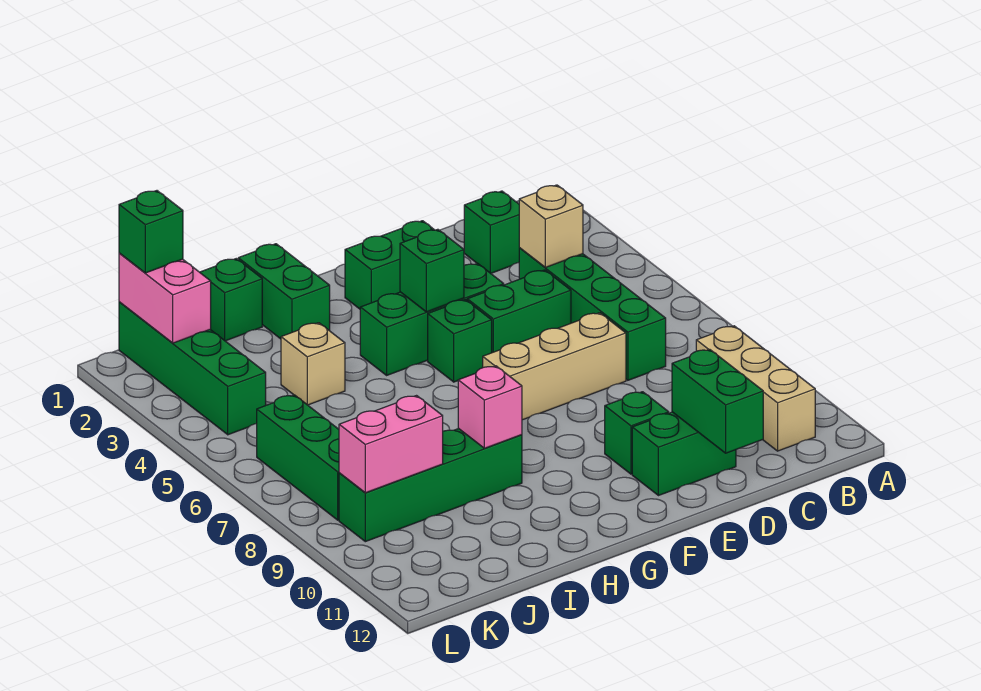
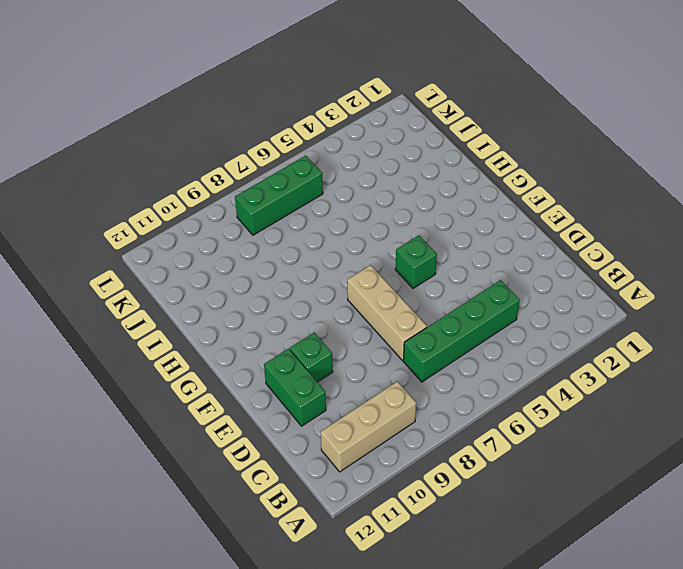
none -> green 1x1 brick [464,191,519,273]
none -> green 1x2 brick [467,270,571,353]
none -> green 1x2 brick [345,221,434,309]

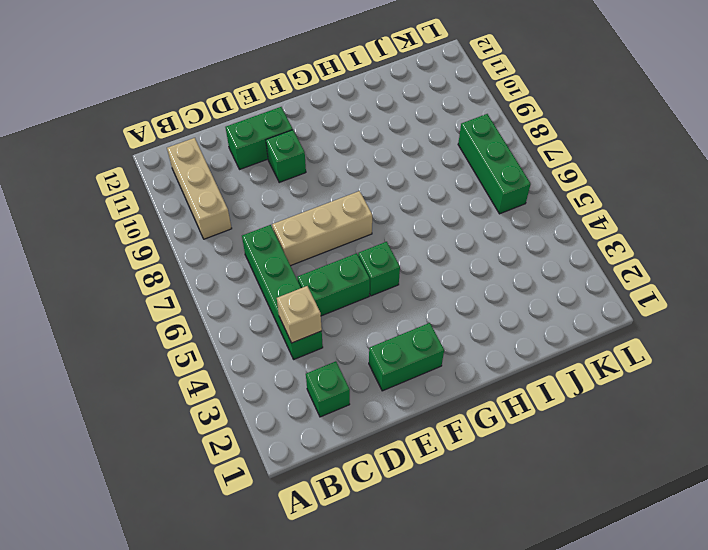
none -> green 1x3 brick [360,263,504,375]
none -> green 1x2 brick [238,244,330,339]
none -> green 1x4 brick [339,429,522,542]

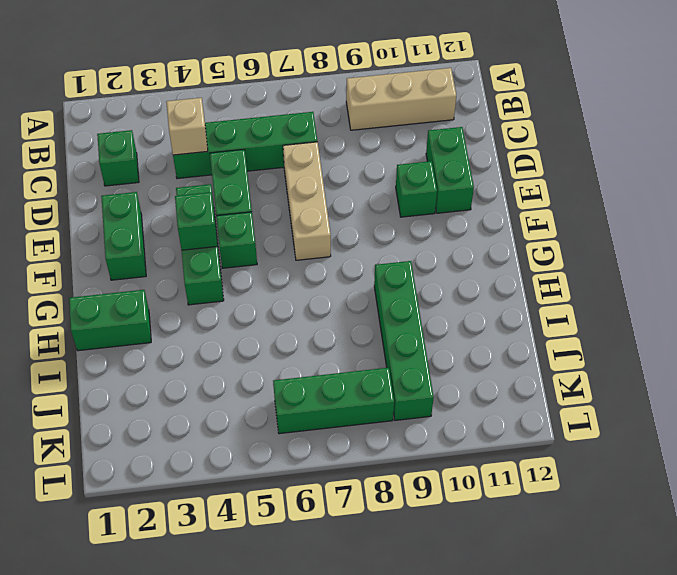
none -> green 1x1 brick [200,259,262,341]
none -> tan 1x1 brick [281,323,345,405]
none -> green 1x4 brick [119,302,266,435]

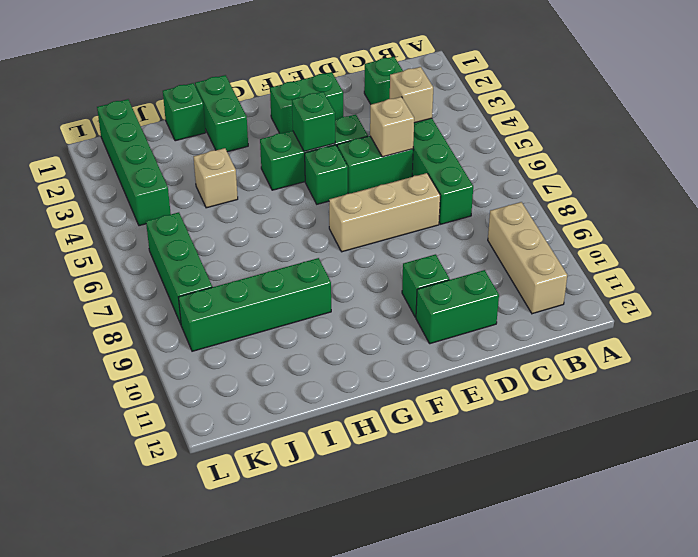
tan 1x1 brick [370,97,414,157] -> none
none -> green 1x2 brick [672,349,763,453]
none -> pink 1x1 brick [458,366,522,448]
none -> pink 1x2 brick [339,396,443,493]

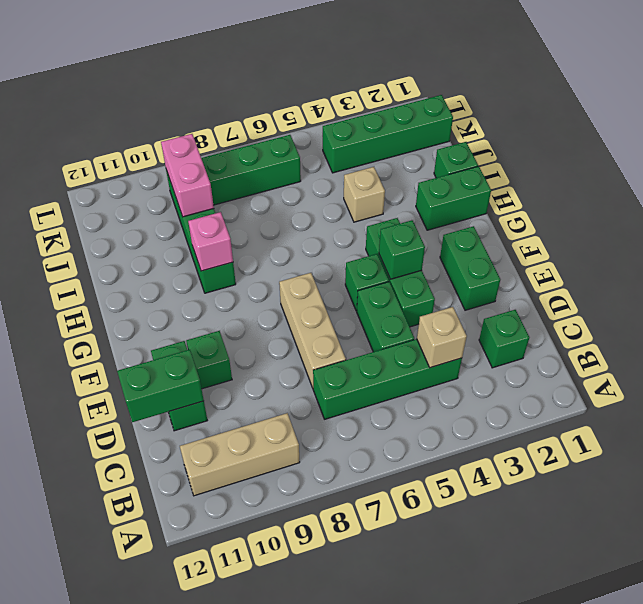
none -> pink 1x2 brick [119,253,211,343]
none -> green 1x1 brick [119,191,183,273]

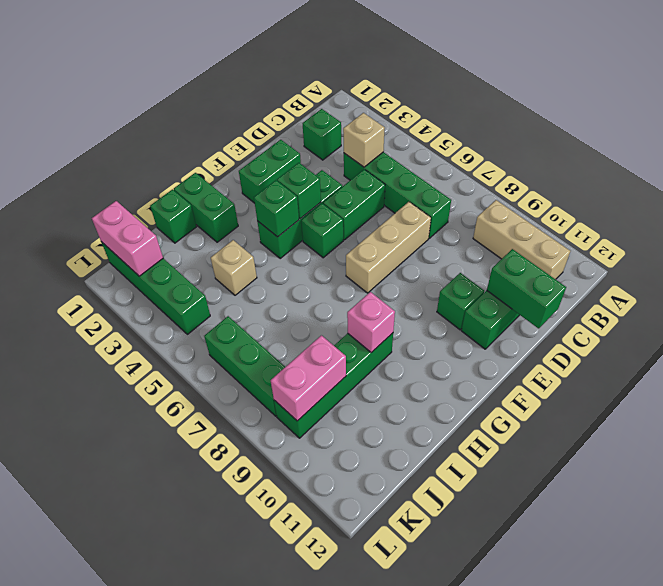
green 1x1 brick [254,180,299,237] -> green 1x1 brick moved to [119,191,183,273]

